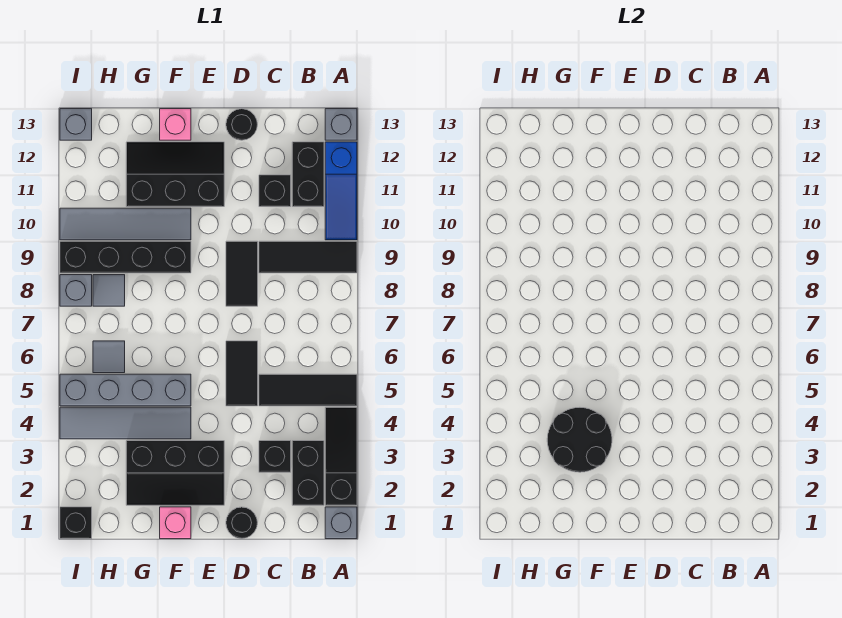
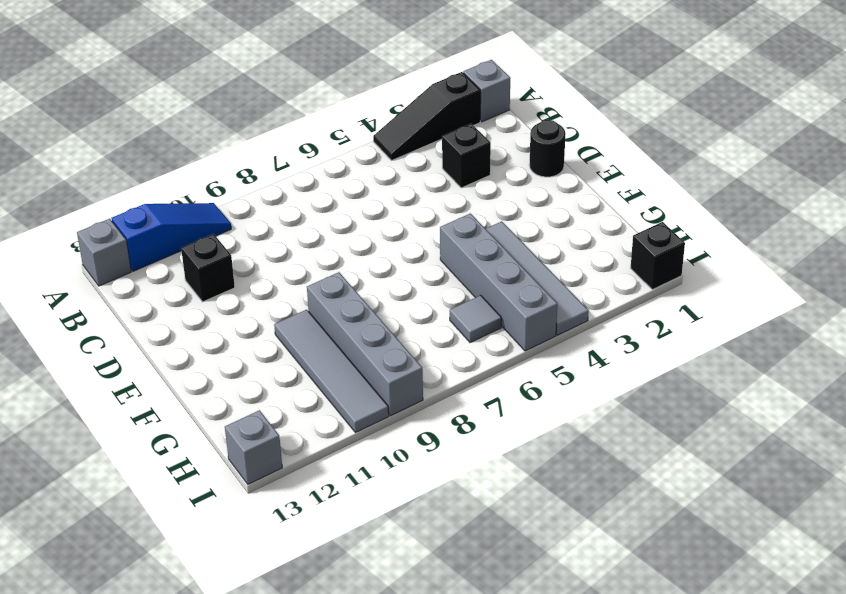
grey 1x4 brick [307,272,423,416] -> black 1x4 brick [60,241,191,273]
none -> black 1x3 tile [259,374,357,406]
none -> black 1x3 tile [259,241,357,273]
none -> black 1x2 brick [292,441,324,505]

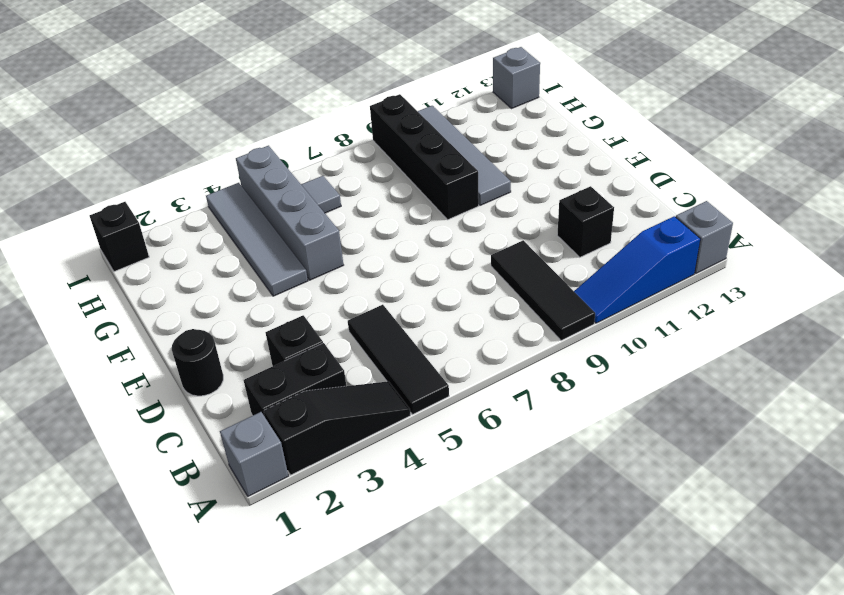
none -> black 1x2 brick [292,142,324,207]
none -> black 1x2 tile [226,341,258,406]
none -> black 1x2 tile [226,241,258,306]

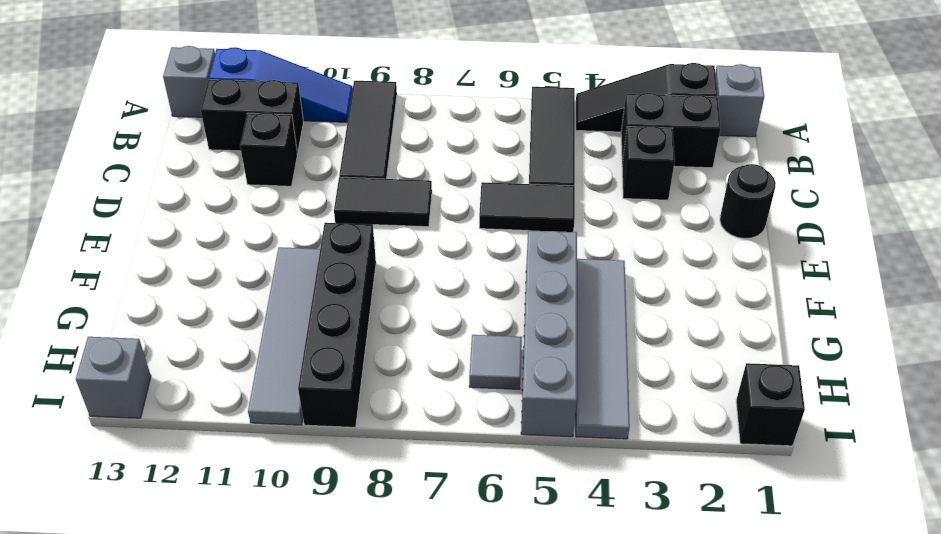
none -> black 1x1 round brick [226,109,257,140]
none -> black 2x3 slope [126,441,224,505]
none -> black 2x3 slope [126,142,224,207]

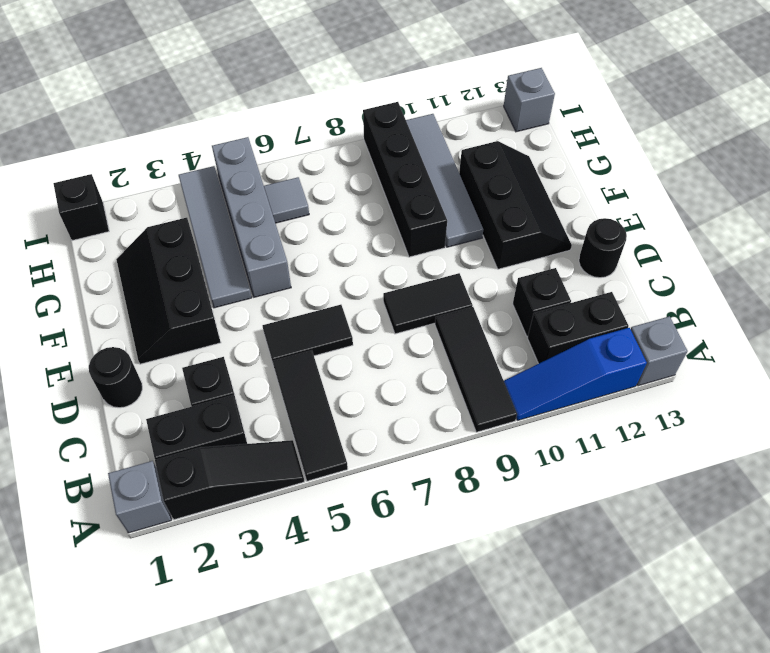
none -> pink 1x1 brick [160,507,191,539]
none -> pink 1x1 brick [160,109,191,140]
none -> grey 1x1 tile [93,275,125,306]

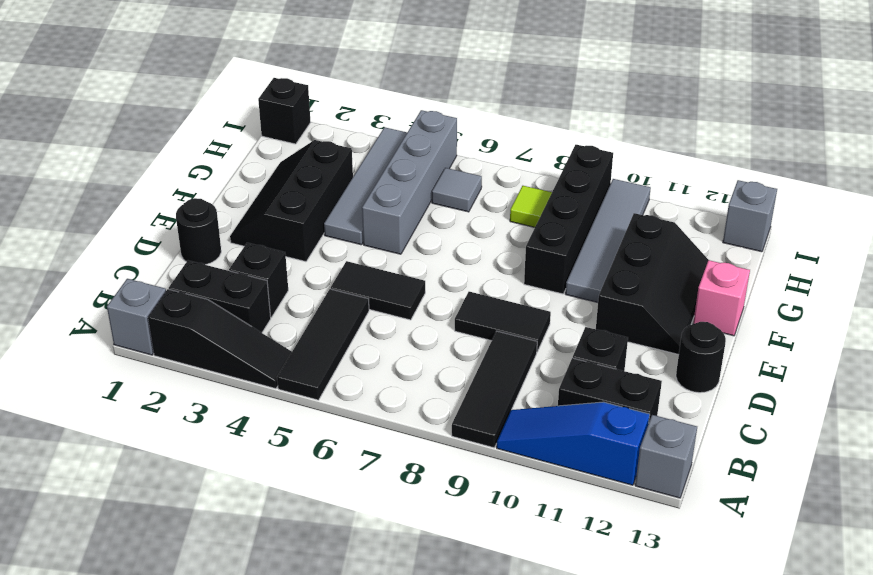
lime 1x1 tile [510,186,552,227] -> grey 1x1 tile [93,275,125,306]
none -> pink 1x1 brick [160,507,191,539]
none -> grey 1x1 brick [60,275,92,306]
none -> black 2x2 round brick [547,407,612,472]

